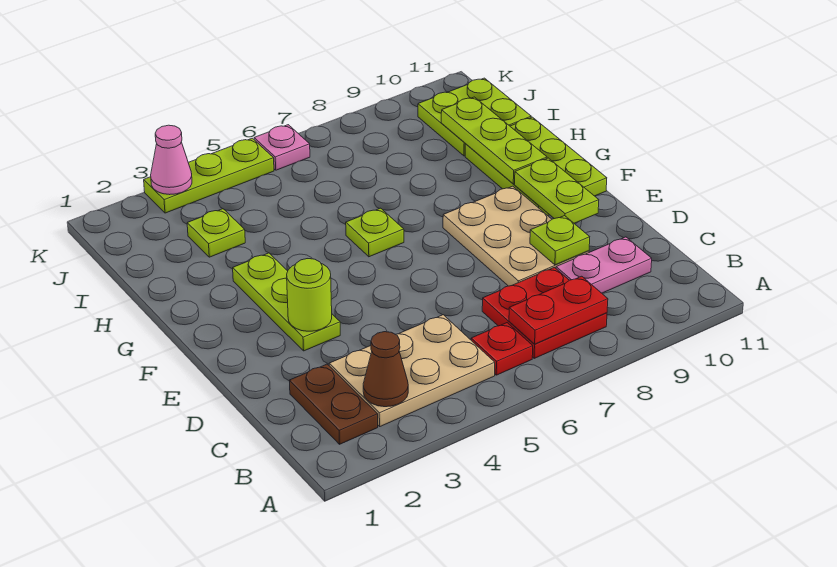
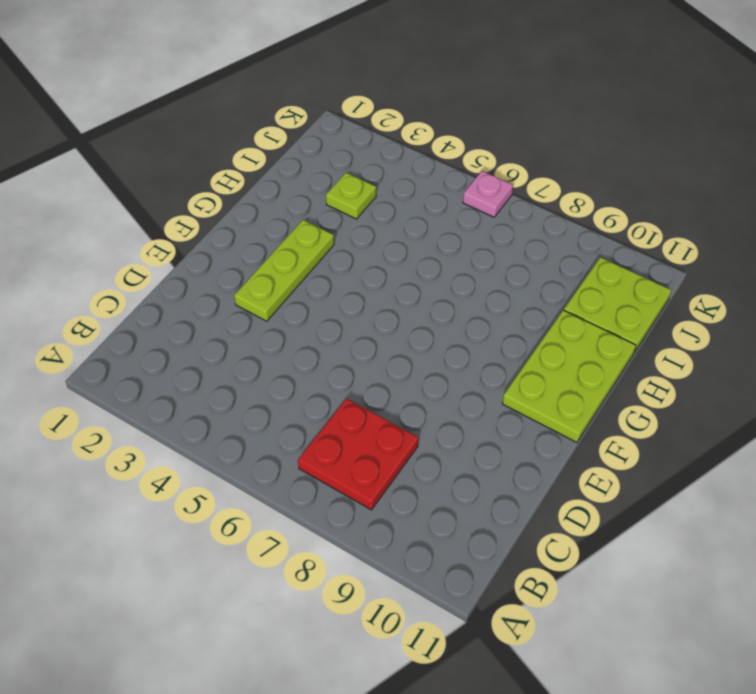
none -> brown 1x2 plate [289,364,378,444]
none -> tan 2x3 plate [329,315,495,426]
none -> red 1x1 plate [471,323,533,375]

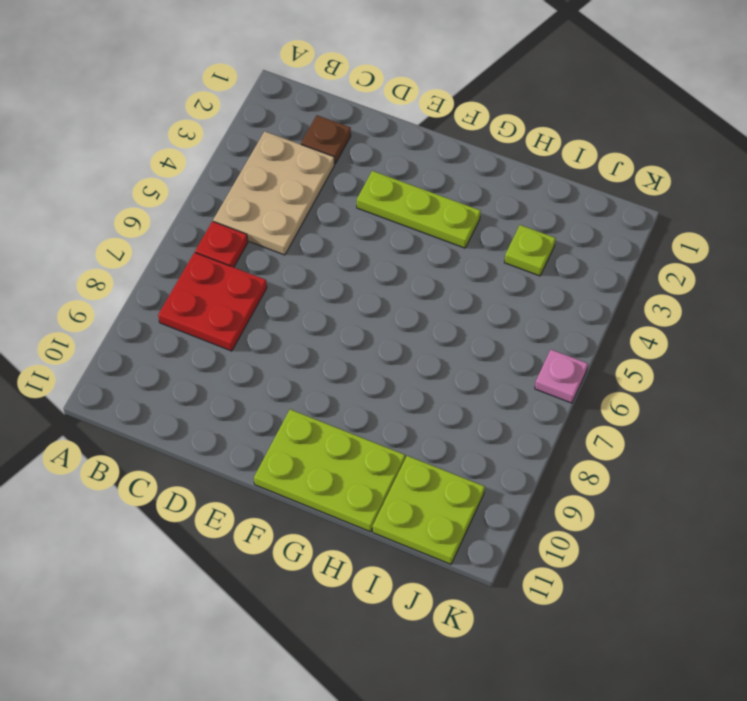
brown 1x1 plate [301,115,351,164] -> brown 1x2 plate [289,364,378,444]
none -> pink 1x2 plate [556,237,652,293]
none -> tan 2x3 plate [443,186,589,286]
none -> lime 1x1 plate [346,208,404,257]

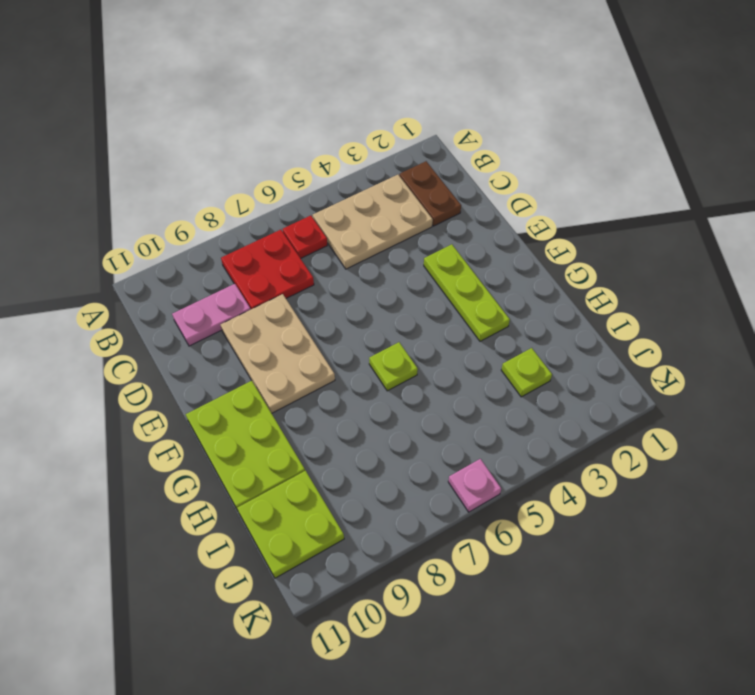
none -> lime 1x3 plate [144,138,274,213]
none -> brown 1x1 cone [363,332,408,407]
none -> red 1x2 plate [509,276,608,344]

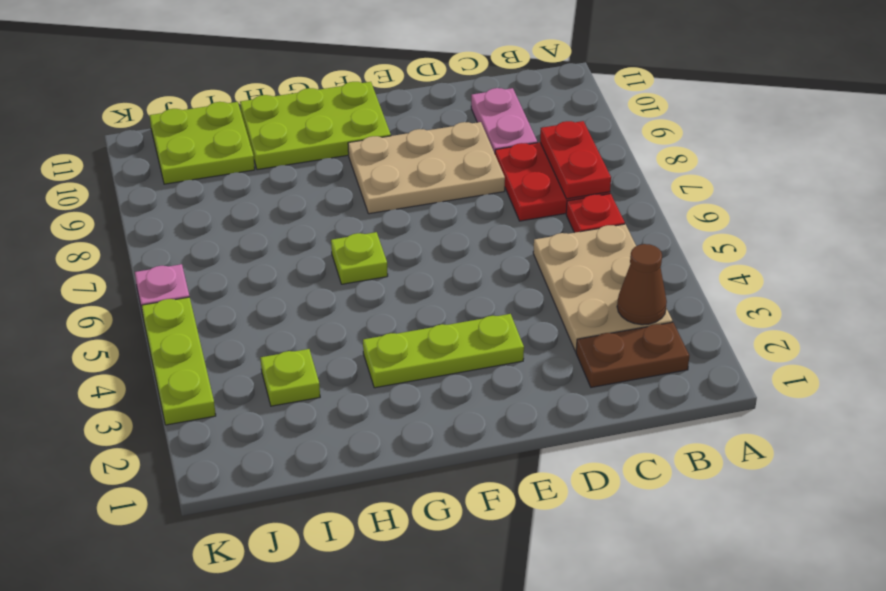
none -> lime 1x1 plate [530,216,590,265]
none -> lime 1x1 round brick [287,259,332,331]
none -> lime 1x2 plate [515,158,599,223]

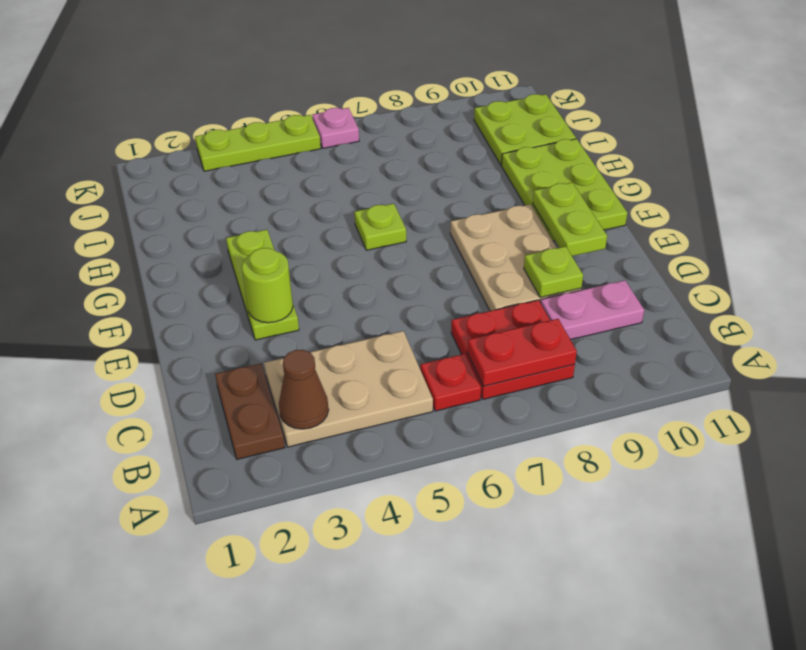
none -> lime 1x1 plate [187,209,245,257]
none -> lime 1x3 plate [441,97,547,184]
none -> pink 1x1 cone [151,125,192,195]

